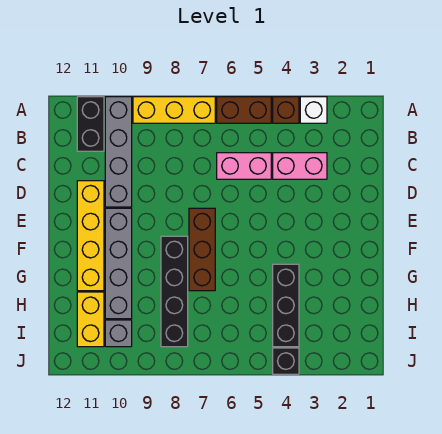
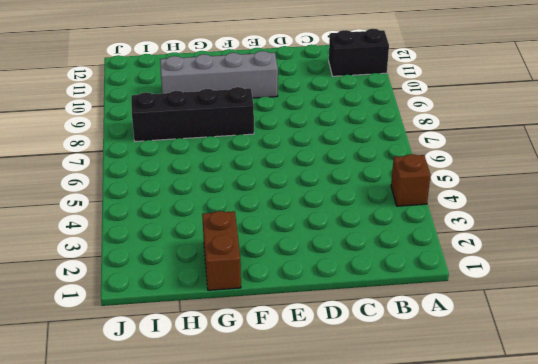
brown 1x2 brick [202,211,241,290] -> brown 1x2 brick moved to [217,97,271,123]
none -> white 1x1 brick [300,97,327,123]
none -> yellow 1x3 brick [133,97,215,123]
none -> grey 1x4 brick [105,97,132,207]

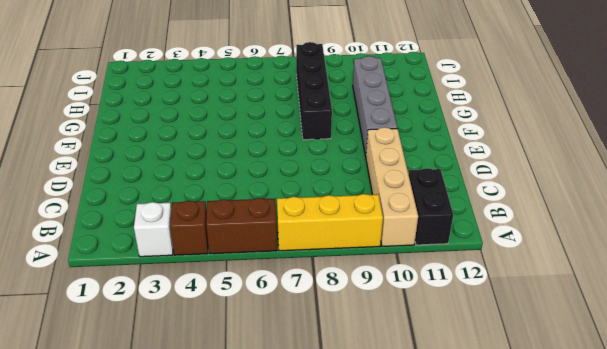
tan 1x4 brick [366,127,418,246] -> grey 1x4 brick [105,97,132,207]
none -> pink 1x2 brick [273,153,327,179]
none -> pink 1x2 brick [217,153,271,179]
none -> yellow 1x4 brick [77,181,104,291]

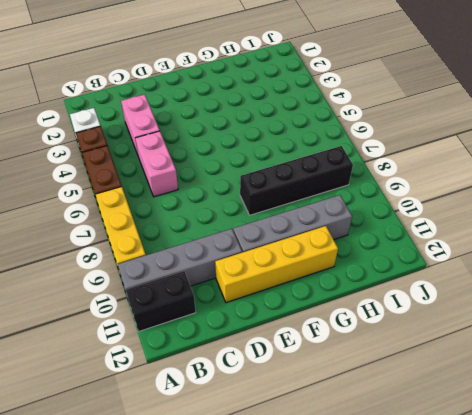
none -> brown 1x3 brick [189,208,215,291]
none -> black 1x3 brick [273,264,299,347]
none -> yellow 1x2 brick [77,292,104,347]

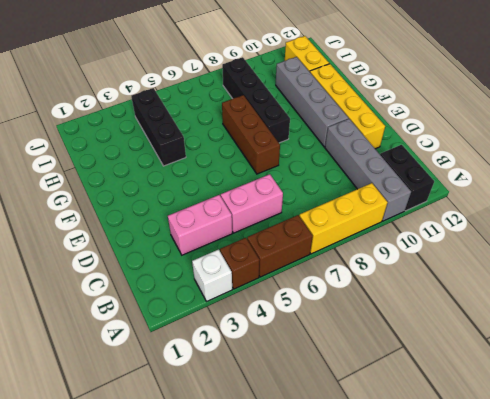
none -> grey 1x1 brick [105,320,132,347]
none -> black 1x1 brick [273,348,299,374]

